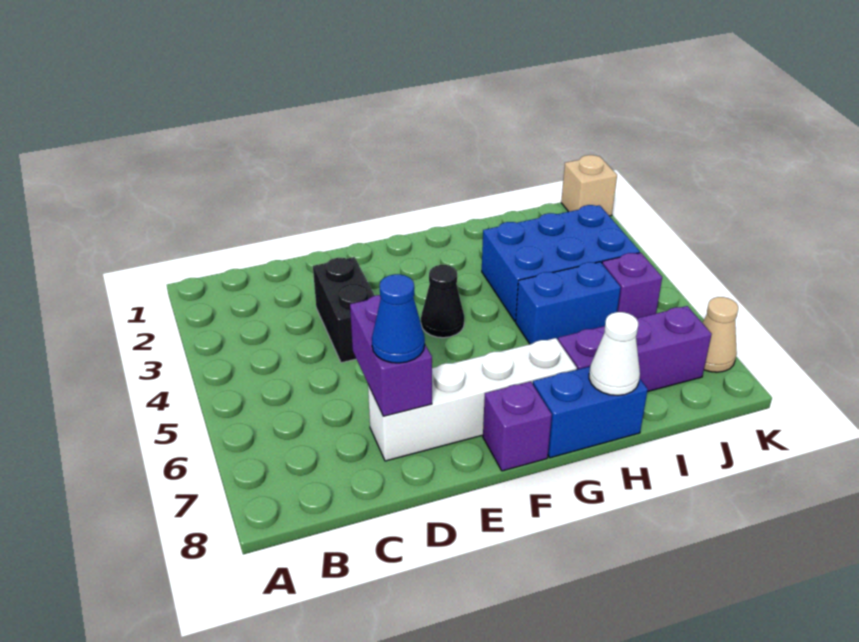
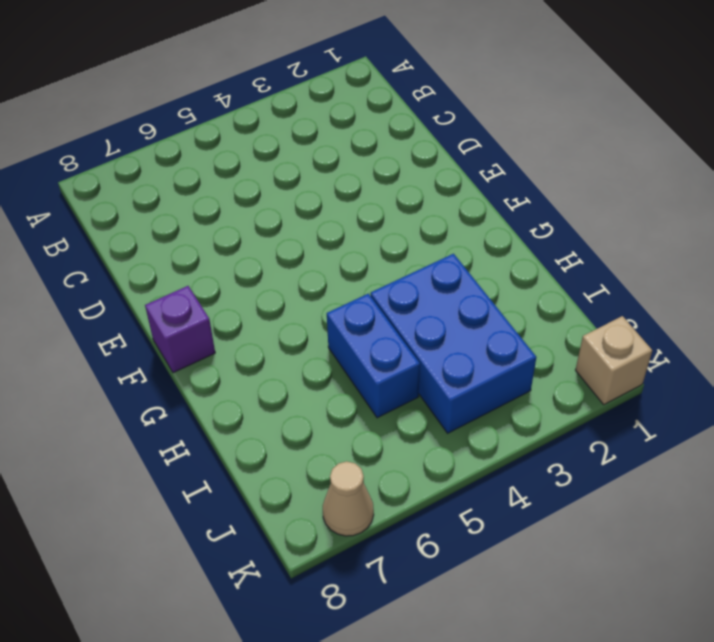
none -> black 1x2 brick [313,257,375,363]
none -> white 1x4 brick [368,338,577,461]
none -> black 1x1 cone [421,265,464,338]

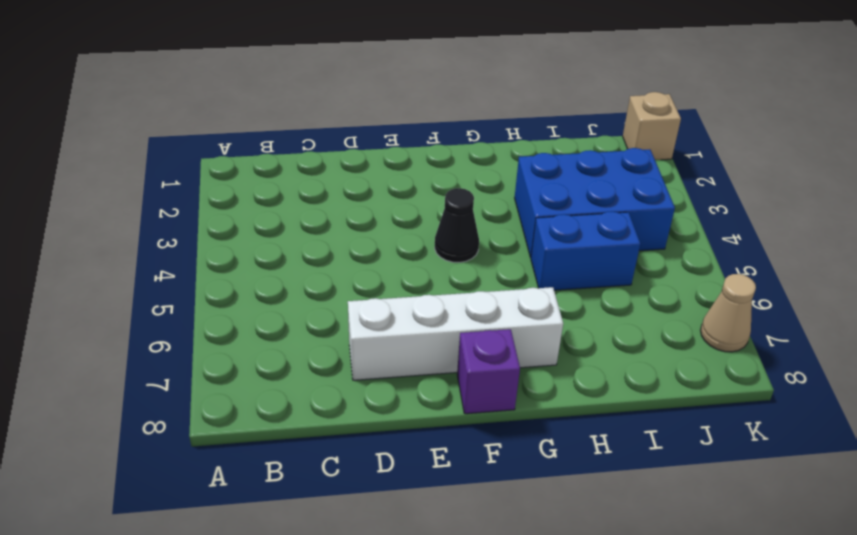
none -> black 1x2 brick [313,257,375,363]
none -> blue 1x2 brick [533,367,648,458]
none -> purple 1x3 brick [558,306,712,392]

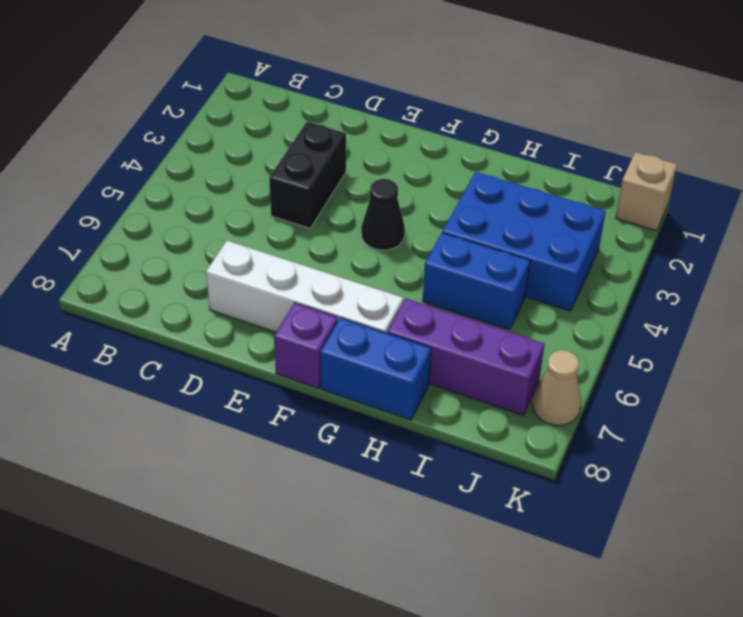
none -> purple 1x1 brick [602,253,662,318]
none -> purple 1x2 brick [350,295,432,416]
none -> white 1x1 cone [589,312,640,395]

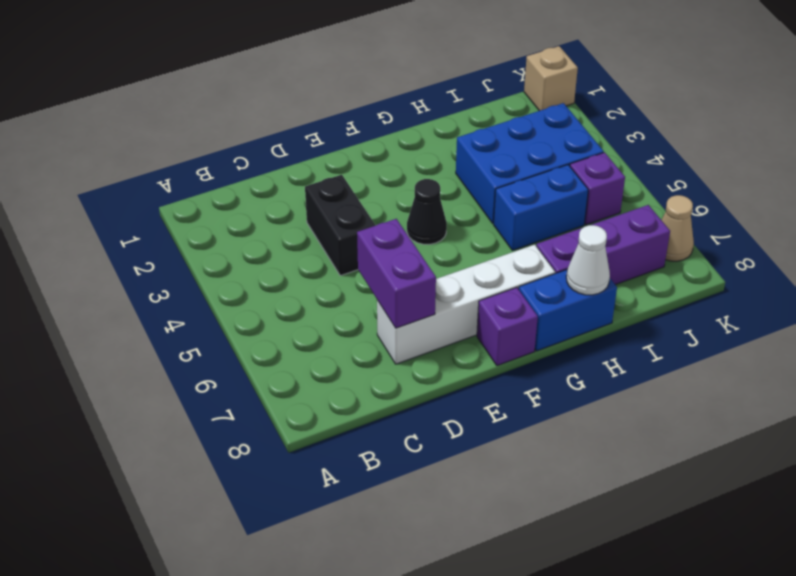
none -> blue 1x1 cone [372,274,425,363]

